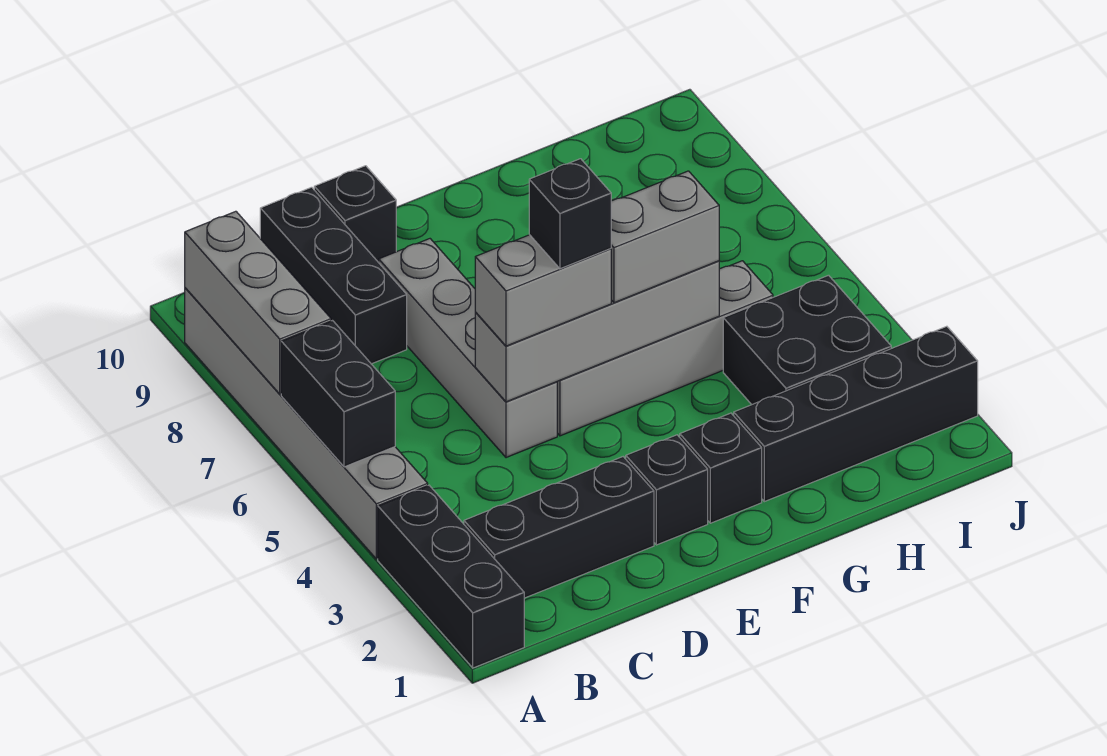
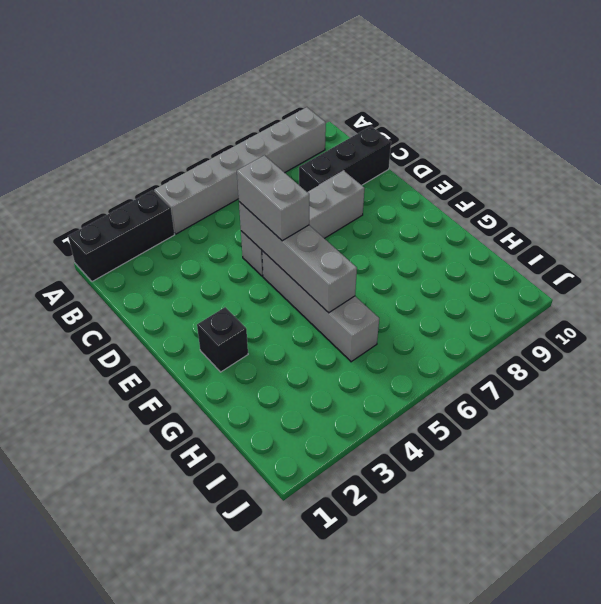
none -> black 1x3 brick [464,457,654,598]
none -> black 1x1 brick [314,166,396,262]
none -> black 1x1 brick [626,435,708,545]

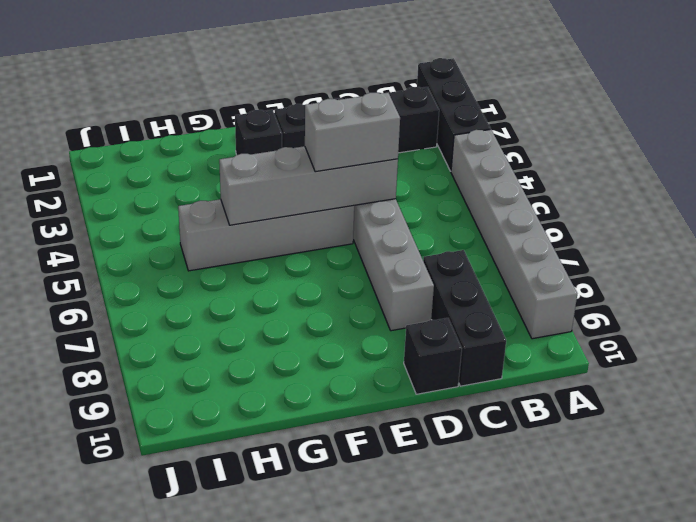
none -> black 1x4 brick [734,326,978,502]
none -> black 2x2 brick [723,275,891,405]
none -> black 1x2 brick [281,321,395,467]

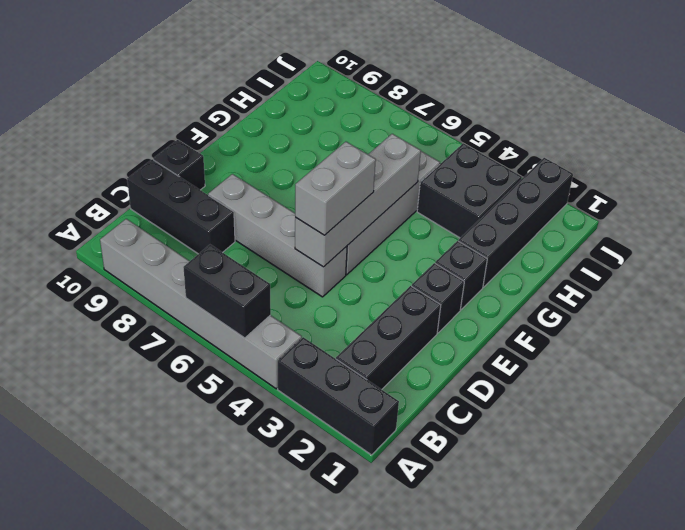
none -> grey 1x3 brick [185,211,331,394]
none -> grey 1x2 brick [611,171,719,303]
none -> black 1x1 brick [529,159,611,269]

